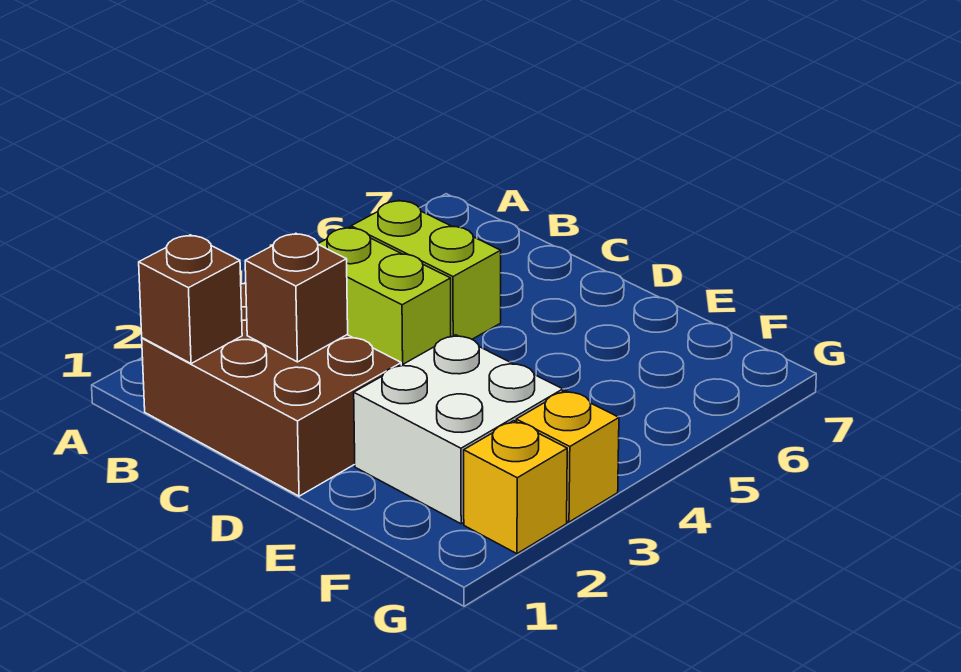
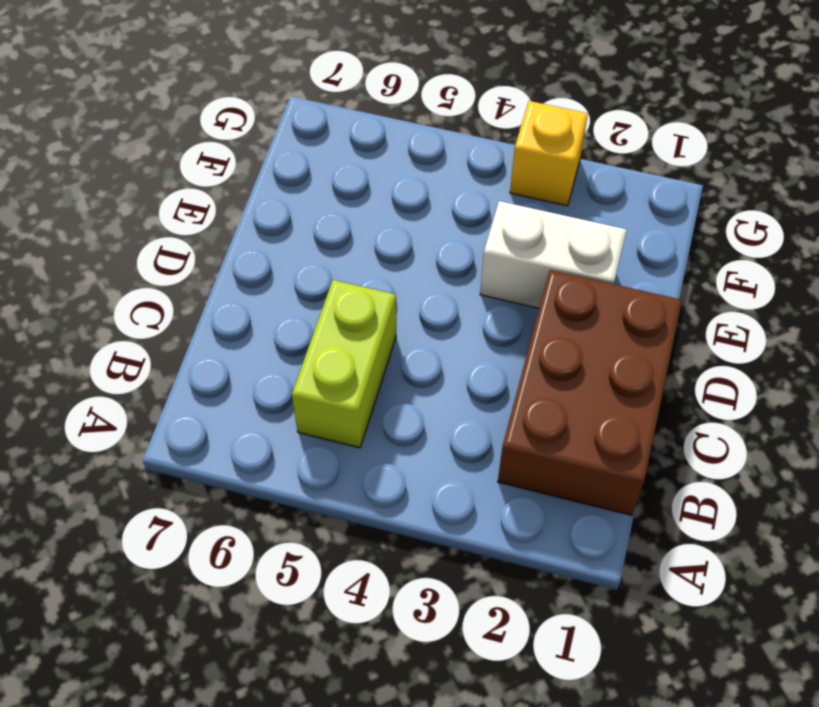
white 1x2 brick [480,201,627,308] -> white 2x2 brick [354,335,563,524]
none -> lime 1x2 brick [318,227,451,365]
none -> yellow 1x1 brick [464,421,567,554]

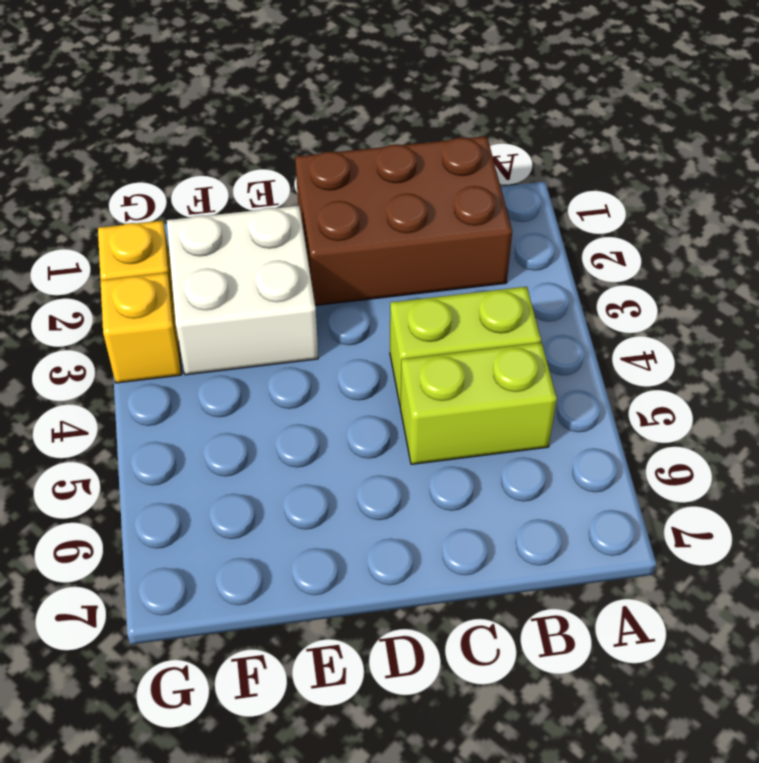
none -> brown 1x1 brick [139,235,242,364]
none -> brown 1x1 brick [245,233,348,362]

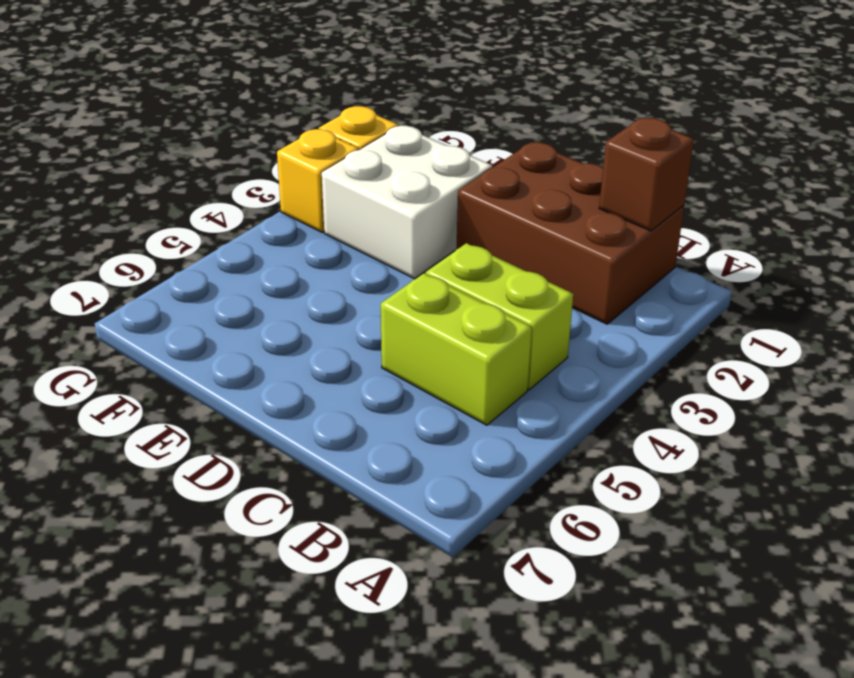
none -> brown 1x1 brick [245,233,348,362]

